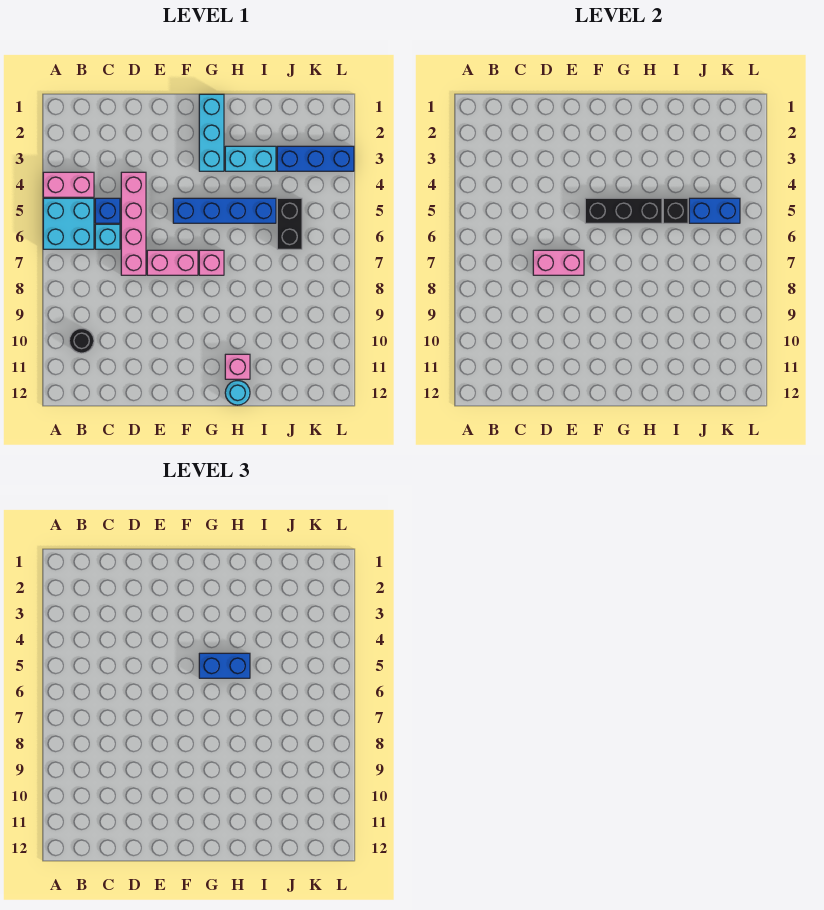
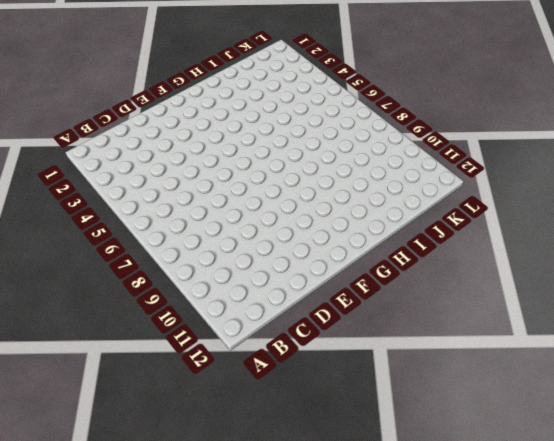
none -> pink 1x2 brick [43,172,94,197]
none -> cyan 2x2 brick [43,198,94,249]
none -> black 1x1 round brick [69,329,94,353]

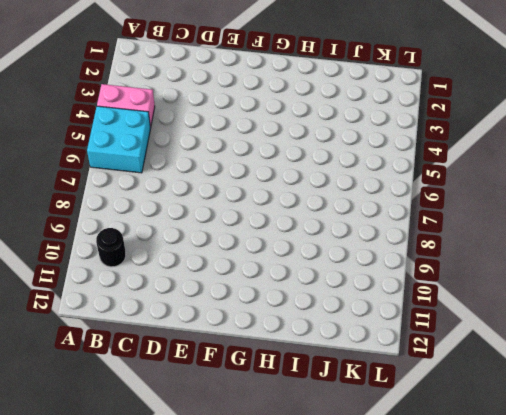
none -> blue 1x1 brick [95,198,120,223]
none -> cyan 1x1 brick [95,224,120,249]
none -> pink 1x4 brick [121,172,146,275]

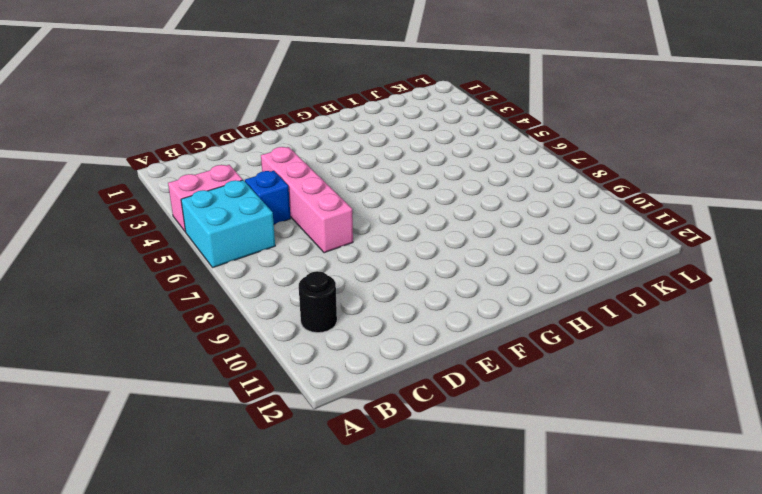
none -> cyan 1x1 brick [95,224,120,249]
none -> pink 1x2 brick [147,250,198,275]
none -> blue 1x4 brick [173,198,276,223]

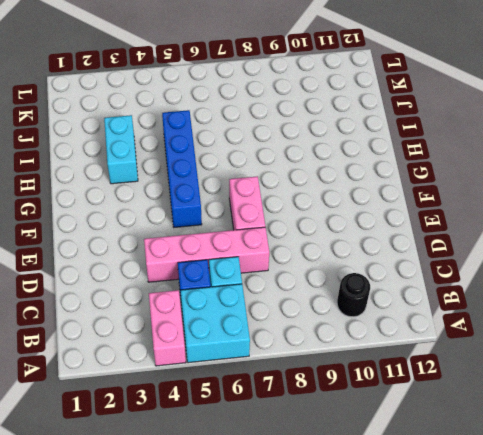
none -> cyan 1x3 brick [199,94,224,171]
none -> pink 1x1 brick [199,250,224,275]
none -> pink 1x1 brick [225,354,250,379]

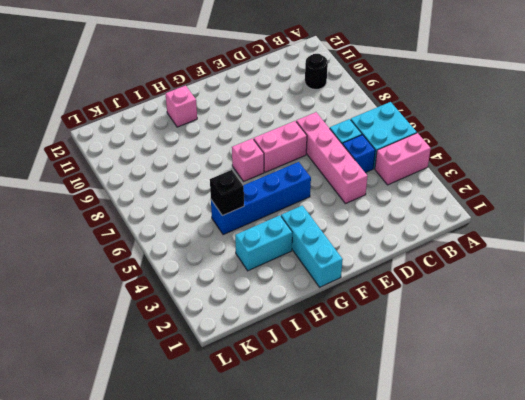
none -> cyan 1x1 round brick [225,381,250,405]
none -> blue 1x3 brick [277,146,354,171]
none -> black 1x2 brick [277,198,302,249]

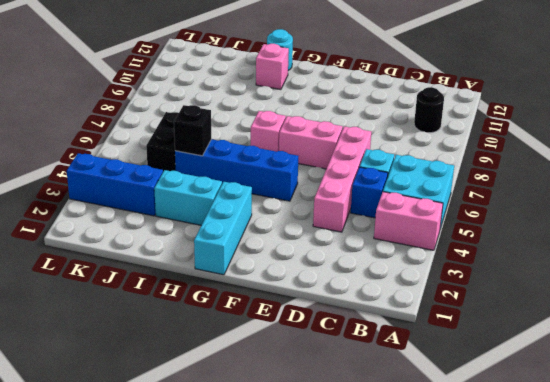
none -> pink 1x2 brick [533,250,584,275]
none -> black 1x3 brick [585,198,662,223]
none -> blue 1x2 brick [689,198,740,223]

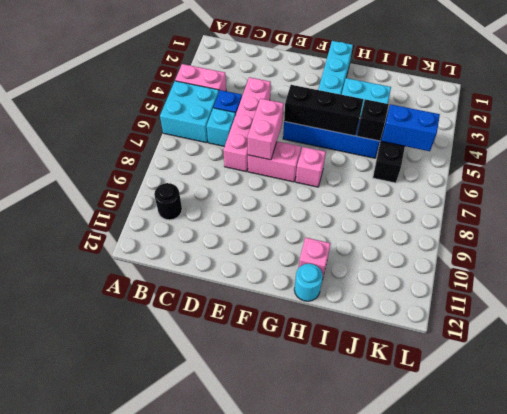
pink 1x2 brick [248,98,284,160] -> pink 1x2 brick turned to [533,250,584,275]
none -> blue 1x3 brick [277,146,354,171]
none -> blue 1x2 brick [199,653,250,678]

